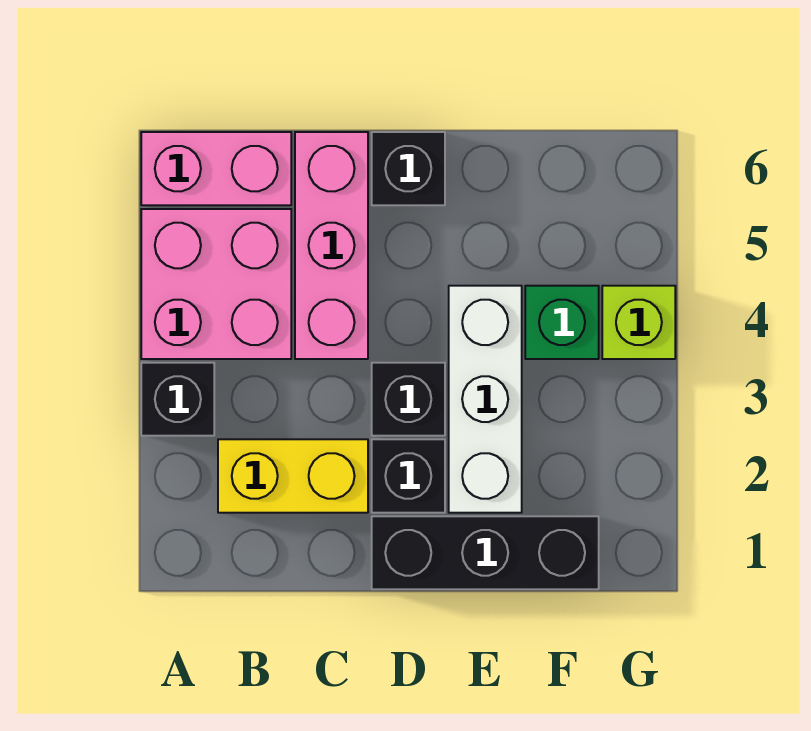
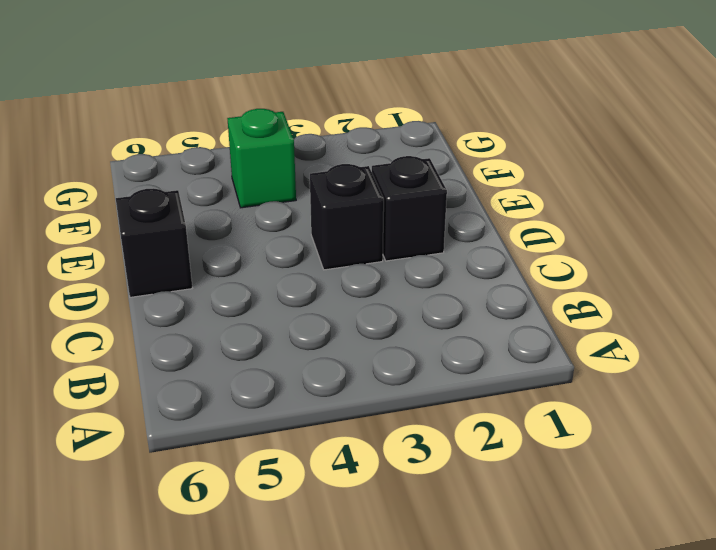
none -> black 1x1 brick [141,363,214,436]
none -> pink 2x2 brick [141,209,291,359]
none -> pink 1x2 brick [141,132,291,205]

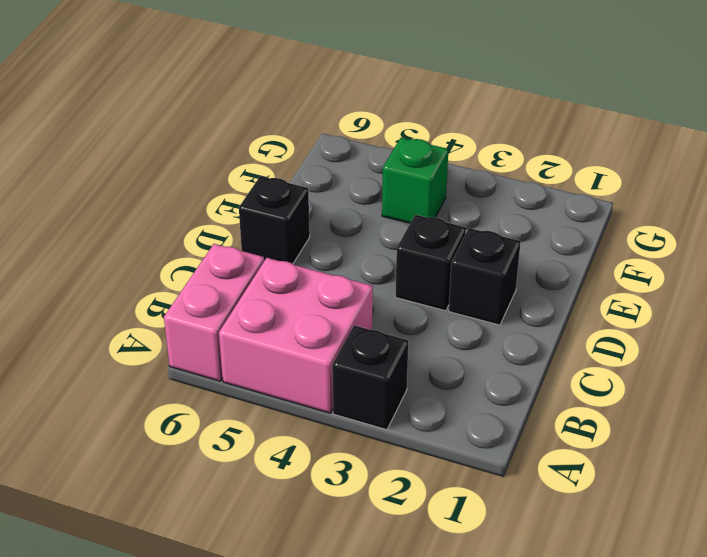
none -> yellow 1x2 brick [218,439,368,513]
none -> pink 1x3 brick [295,132,368,359]
none -> black 1x3 brick [372,516,599,589]

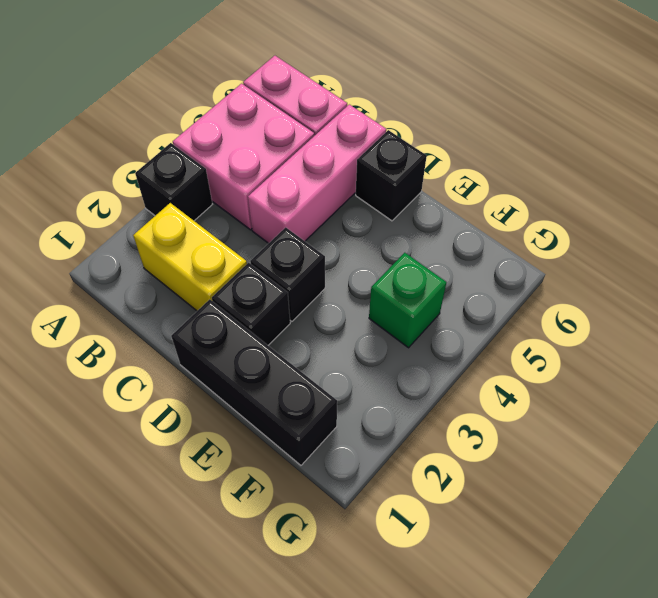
none -> white 1x3 brick [449,286,522,513]
none -> lime 1x1 brick [602,286,675,359]

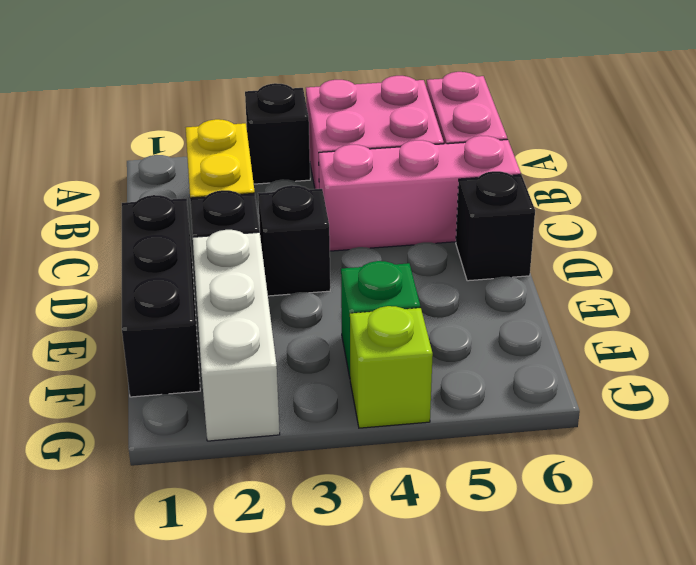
white 1x3 brick [193,230,280,441] -> white 1x3 brick turned to [449,286,522,513]

